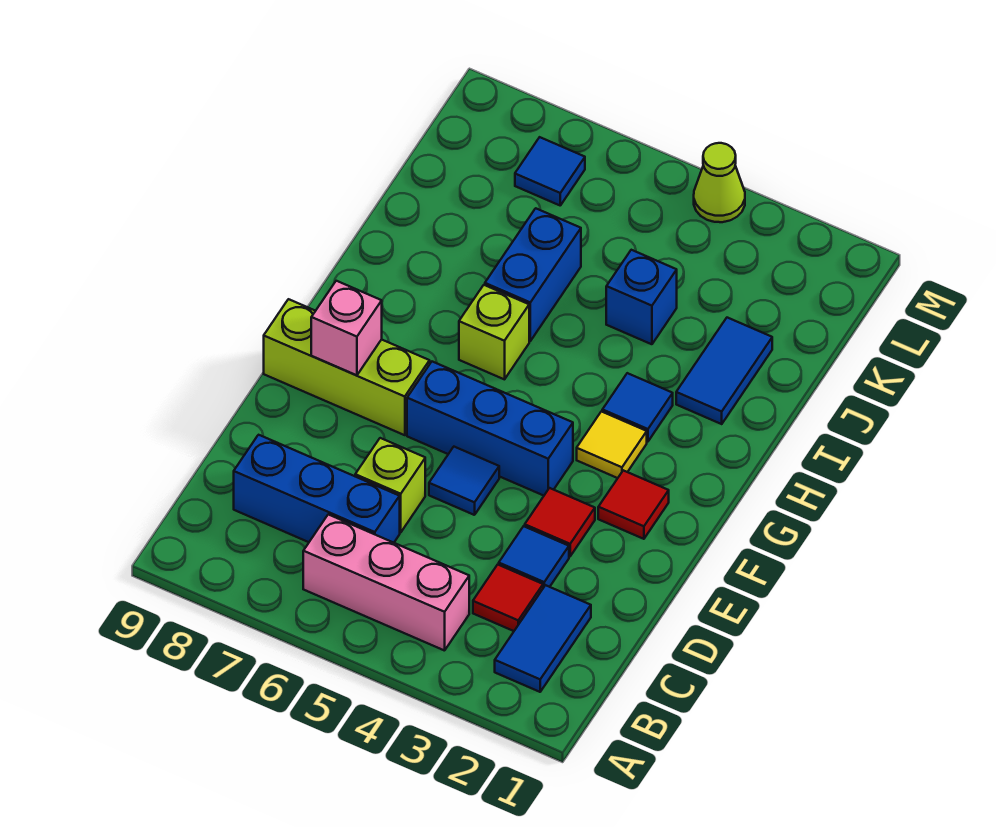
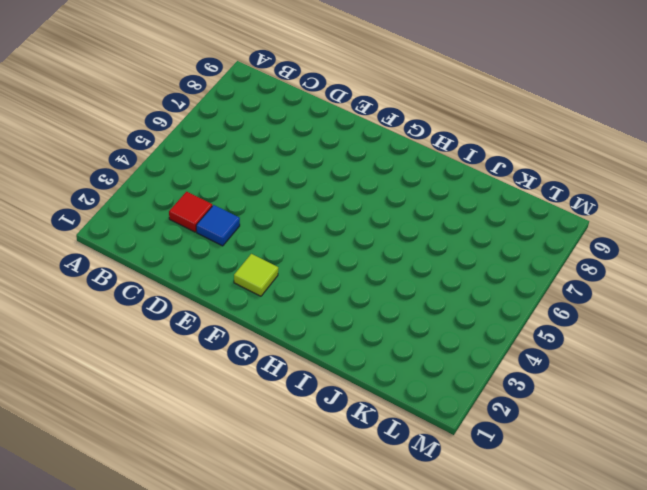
lime 1x1 tile [234,254,278,296] -> red 1x1 tile [598,470,669,539]
none -> blue 1x2 tile [495,585,591,692]
none -> pink 1x3 brick [303,514,469,651]
none -> blue 1x3 brick [234,435,400,543]

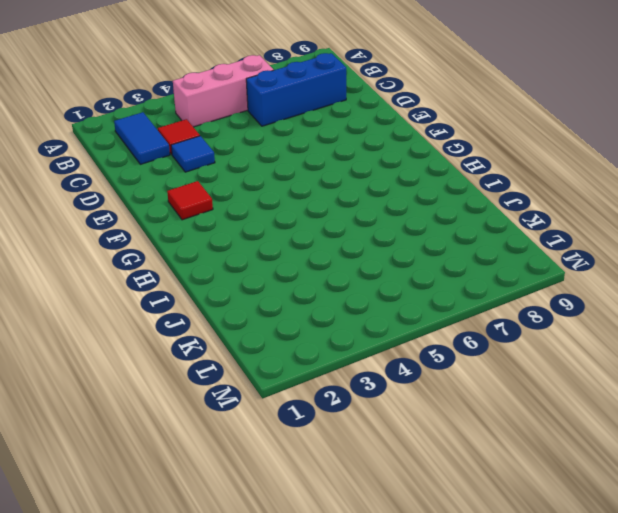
none -> lime 1x1 brick [355,438,425,532]
none -> red 1x1 tile [525,488,595,556]
none -> blue 1x1 tile [429,447,499,515]

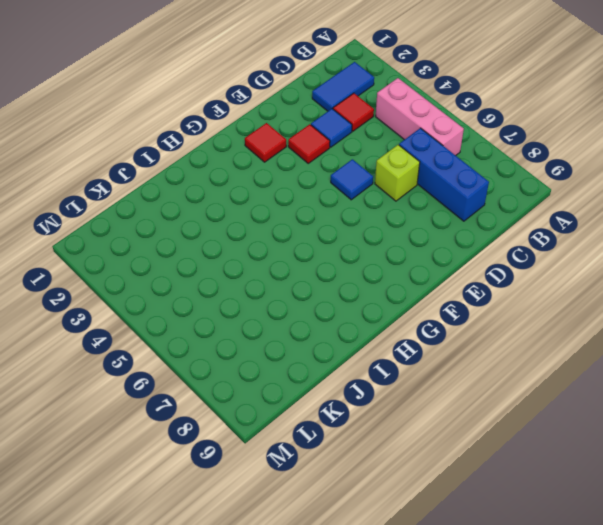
none -> blue 1x3 brick [407,362,573,496]
none -> lime 1x3 brick [264,299,430,435]
none -> yellow 1x1 tile [577,411,647,478]

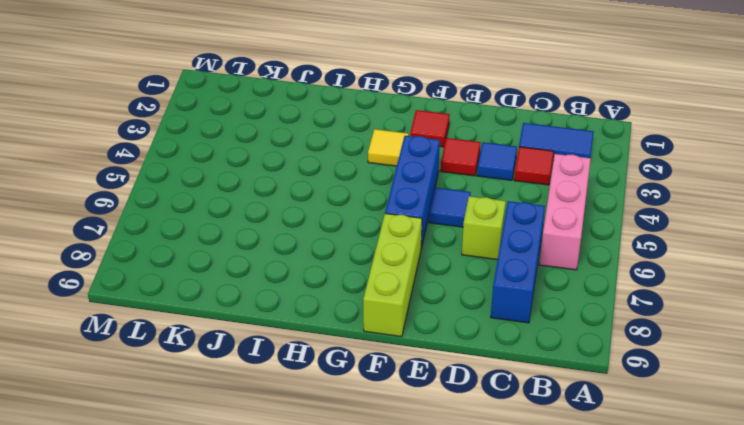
none -> blue 1x1 tile [602,373,673,442]
none -> lime 1x1 brick [459,285,529,379]
none -> blue 1x2 tile [676,318,772,424]

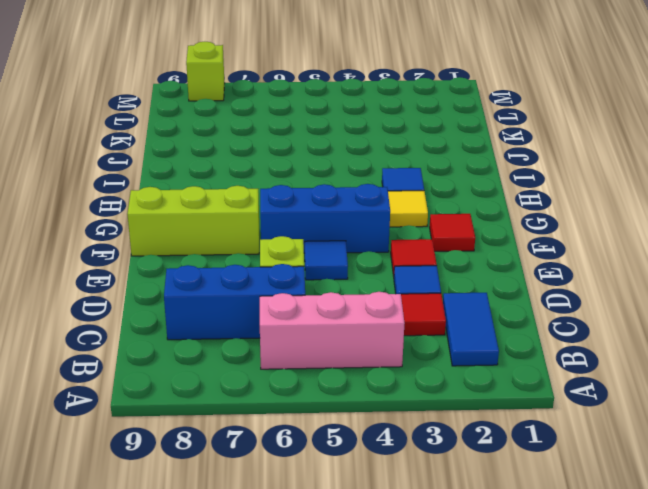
lime 1x1 brick [186,42,225,101] -> lime 1x1 brick moved to [459,285,529,379]
none -> blue 1x2 tile [676,318,772,424]
none -> blue 1x2 brick [485,208,581,341]
none -> blue 1x1 brick [606,250,677,344]

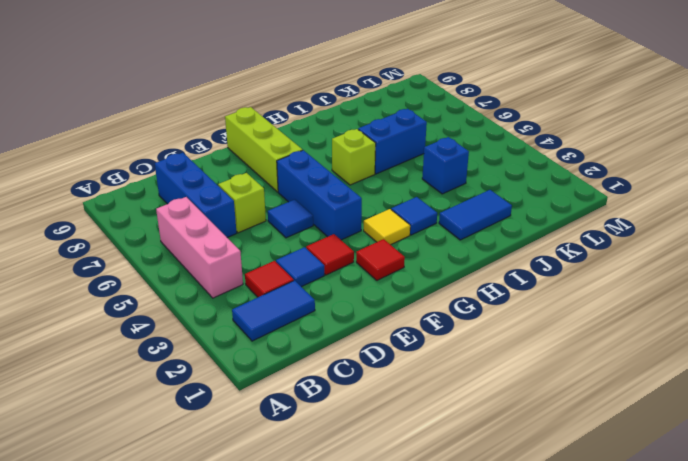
none -> blue 1x1 tile [515,137,585,205]
none -> lime 1x1 cone [694,143,745,222]
none -> pink 1x1 brick [311,281,382,375]

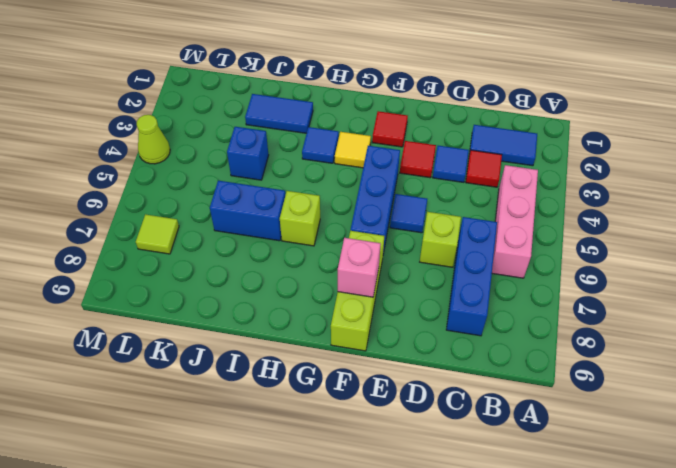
lime 1x1 tile [136,214,179,254] -> blue 1x1 tile [515,137,585,205]

